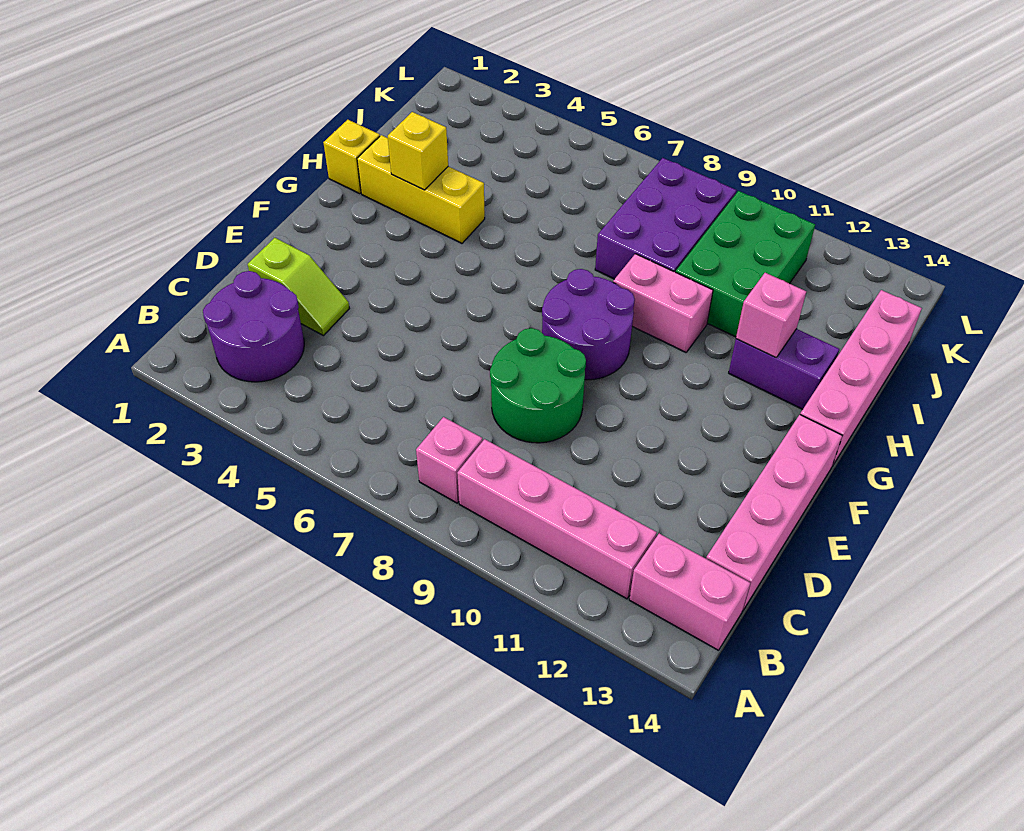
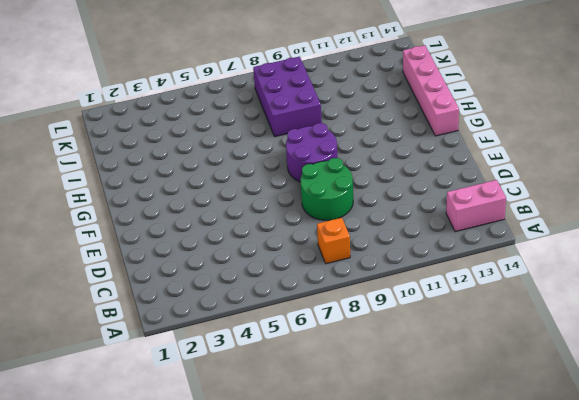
orange 1x1 brick [317,218,350,264] -> pink 1x1 brick [416,417,483,503]
none -> purple 2x2 round brick [203,271,304,382]
none -> pink 1x4 brick [457,439,657,599]
none -> pink 1x4 brick [706,415,842,610]

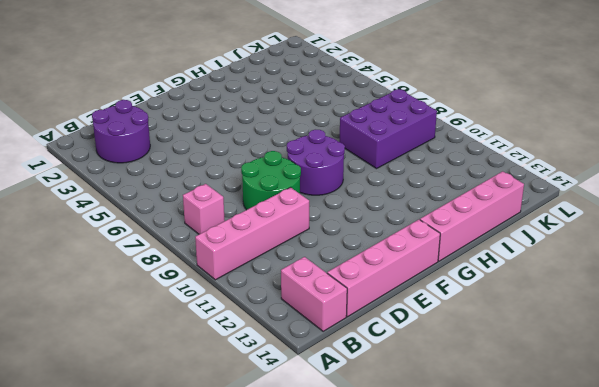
pink 1x4 brick [195,187,309,280] -> pink 1x4 brick turned to [457,439,657,599]
none -> lime 1x2 slope [248,238,349,336]
none -> yellow 1x1 brick [323,120,380,194]
none -> yellow 1x3 brick [357,135,485,243]

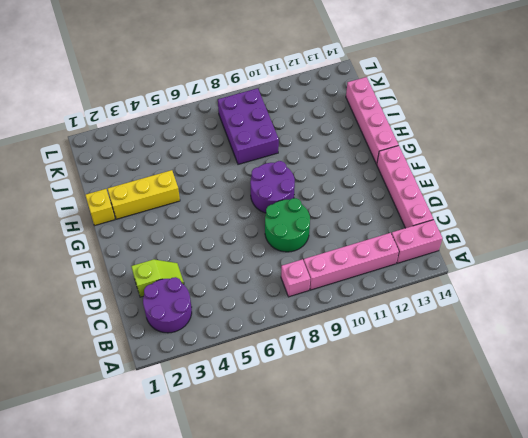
none -> pink 1x2 brick [613,254,713,352]
none -> purple 1x2 brick [729,329,839,409]
none -> green 2x3 brick [676,191,815,337]

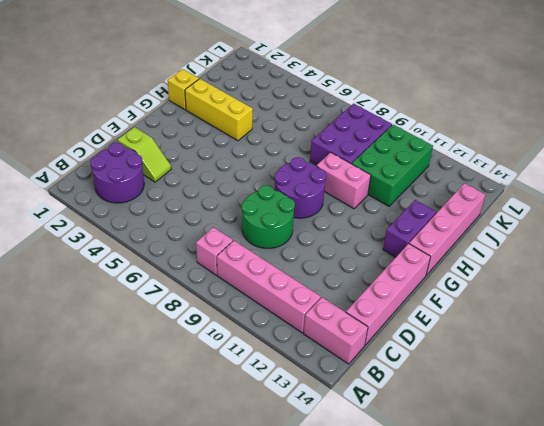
purple 1x2 brick [383,200,436,257] -> purple 1x2 brick turned to [729,329,839,409]
none -> yellow 1x1 brick [388,112,448,190]
none -> pink 1x1 brick [736,273,806,358]

